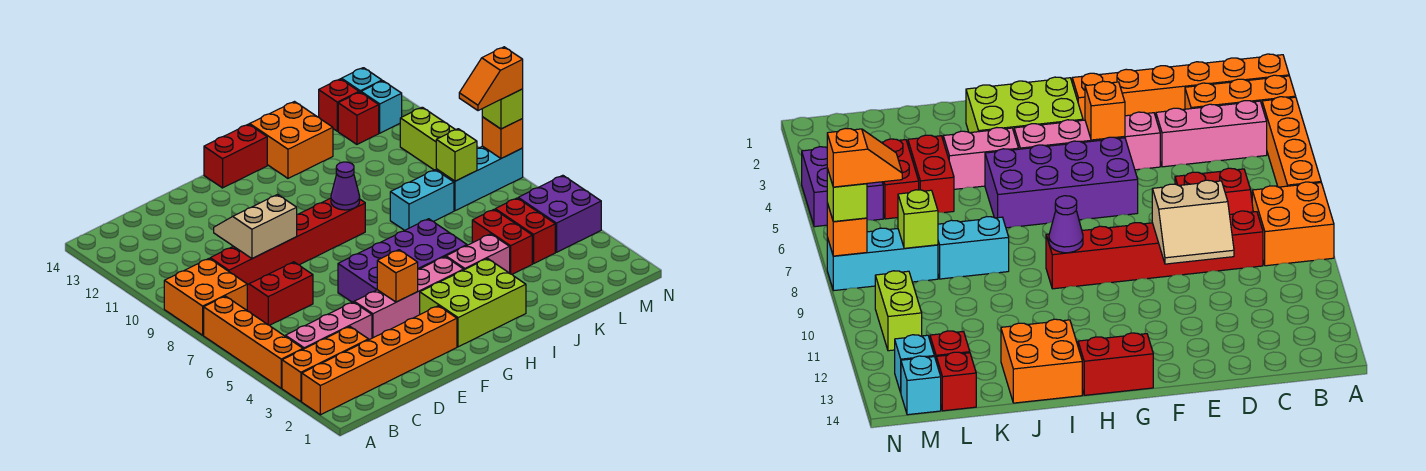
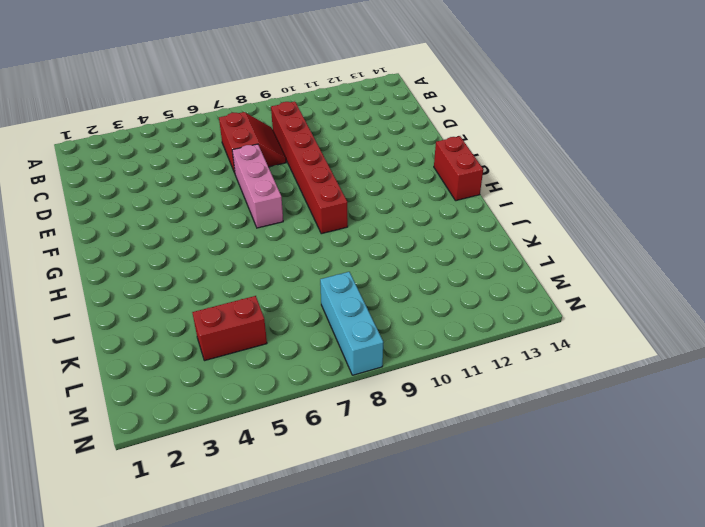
pink 1x3 brick [232,144,283,228] -> pink 1x3 brick moved to [285,302,372,349]
none -> orange 1x6 brick [302,306,457,415]
none -> orange 1x3 brick [282,327,369,401]
none -> orange 1x4 brick [204,296,303,388]
none -> orange 2x2 brick [164,258,247,335]

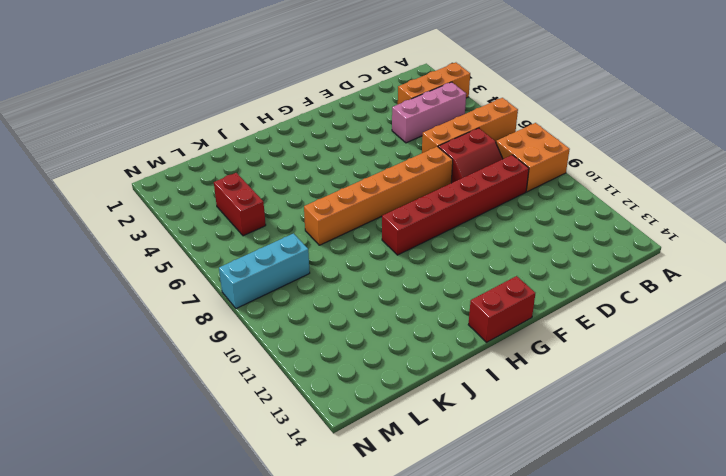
orange 1x4 brick [422,98,518,153] -> orange 1x4 brick turned to [204,296,303,388]
orange 1x6 brick [304,147,453,245] -> orange 1x6 brick moved to [302,306,457,415]
none -> pink 1x4 brick [354,257,464,338]
none -> purple 2x4 brick [338,219,467,302]
none -> lime 2x3 brick [420,259,526,347]
none -> pink 1x2 brick [446,234,510,273]

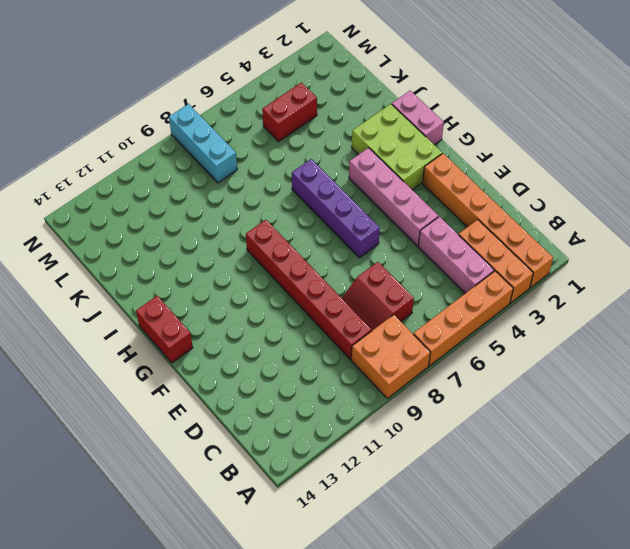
purple 1x4 brick [292,159,380,258] -> purple 2x4 brick [338,219,467,302]
pink 1x2 brick [392,91,444,145] -> pink 1x2 brick moved to [446,234,510,273]
none -> orange 2x2 brick [250,102,333,178]
none -> cyan 1x2 brick [390,170,454,230]
none -> red 1x2 brick [472,209,532,274]
none -> red 1x1 brick [338,92,379,144]

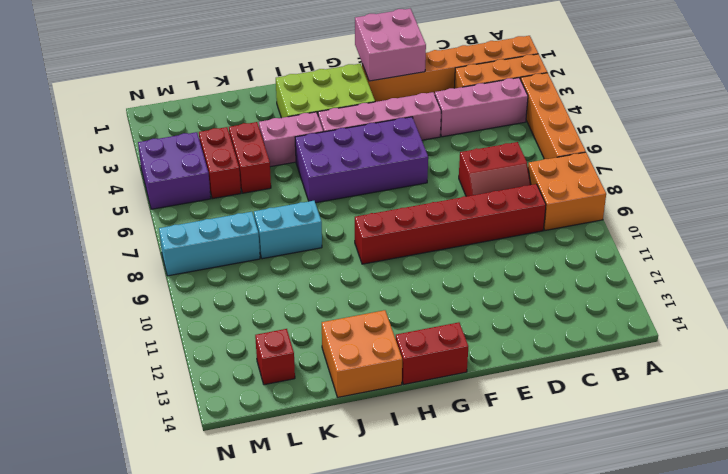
pink 2x2 brick [355,9,426,81] -> none
none -> red 1x1 brick [319,79,359,131]
none -> lime 1x2 brick [400,107,455,170]
none -> cyan 1x1 brick [361,81,402,133]
none -> cyan 1x1 brick [342,68,382,92]

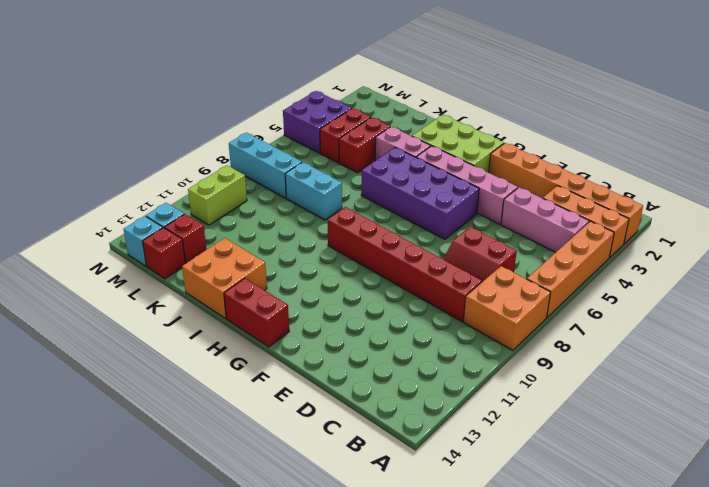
none -> tan 2x2 slope [214,195,297,259]
none -> orange 1x1 brick [377,250,418,302]
none -> purple 1x1 cone [331,162,360,210]
none -> lime 1x1 brick [436,129,477,181]

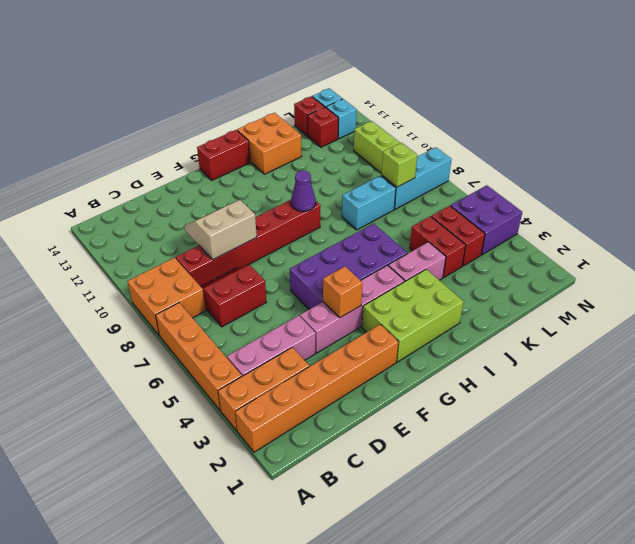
none -> orange 1x1 brick [482,117,523,158]
none -> lime 1x1 brick [482,89,523,129]
none -> orange 1x2 slope [459,47,523,111]

